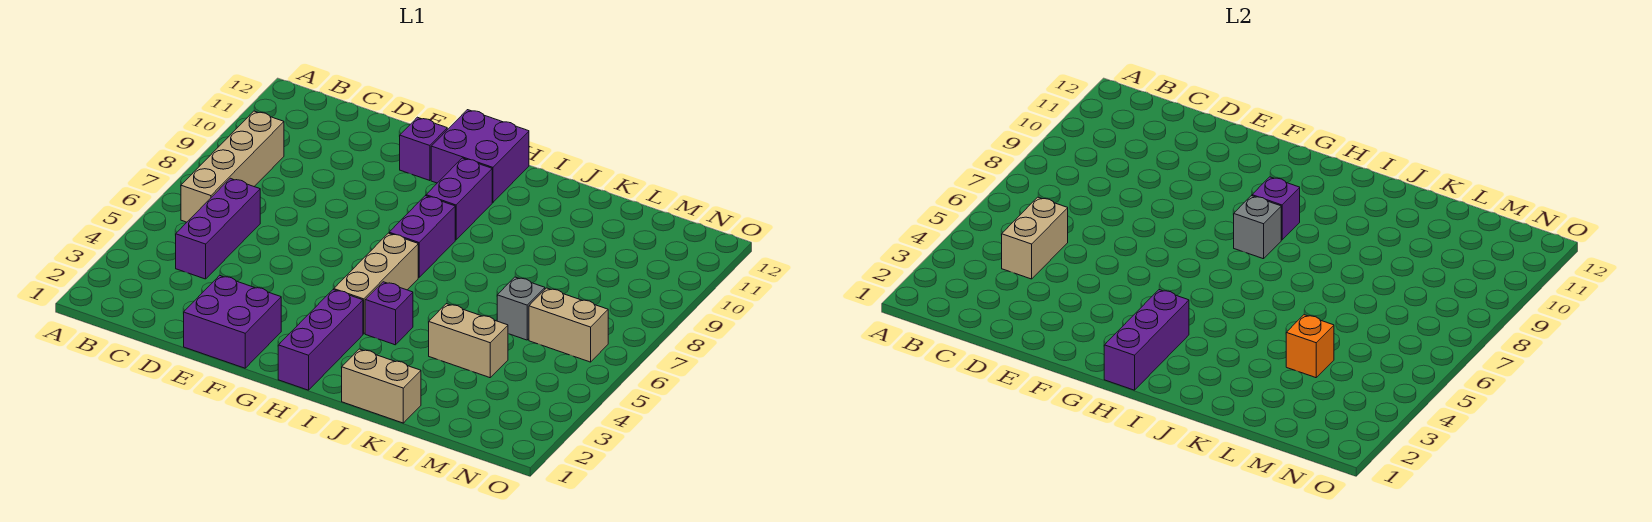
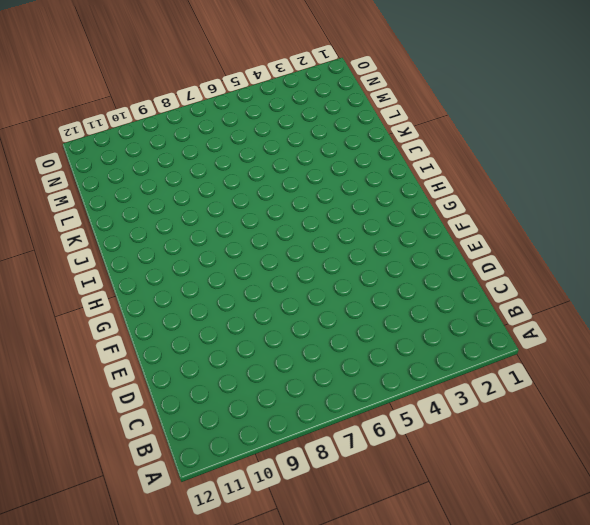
none -> tan 1x4 brick [181,111,284,222]
none -> purple 1x3 brick [176,178,260,279]
none -> purple 2x2 brick [184,275,281,368]

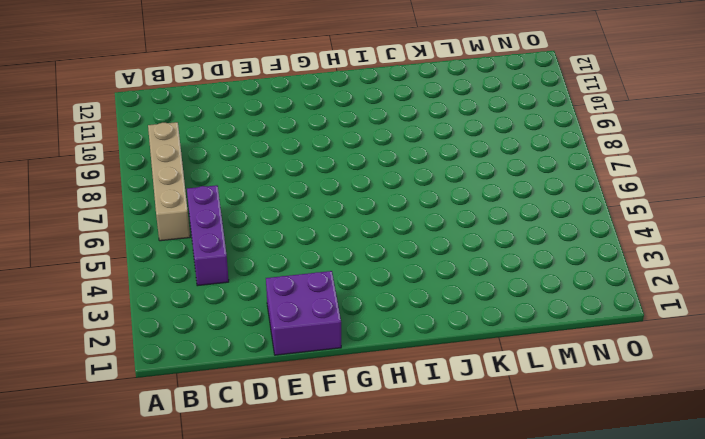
none -> purple 1x1 brick [400,117,447,181]
none -> purple 2x2 brick [431,110,529,202]
none -> purple 1x3 brick [278,289,363,390]

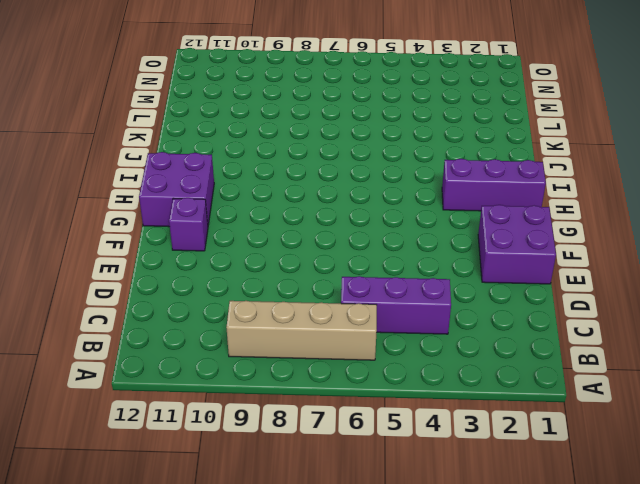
none -> tan 1x3 brick [334,233,418,334]
none -> purple 1x2 brick [389,196,455,277]
none -> purple 1x2 brick [426,158,492,240]

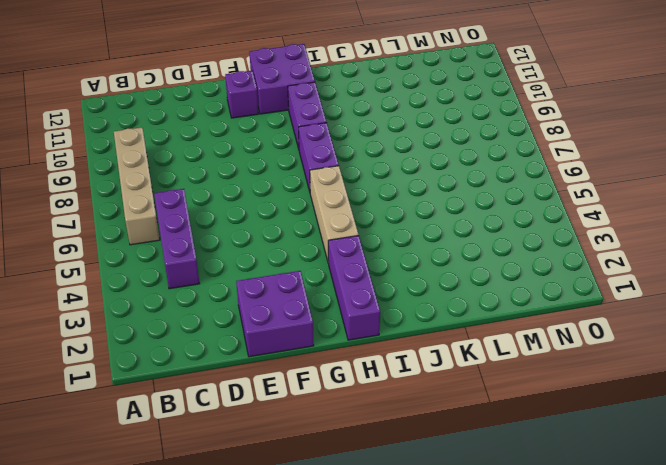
none -> purple 1x1 brick [365,282,413,345]
none -> tan 1x2 brick [342,349,421,423]
none -> tan 1x2 brick [429,304,508,378]

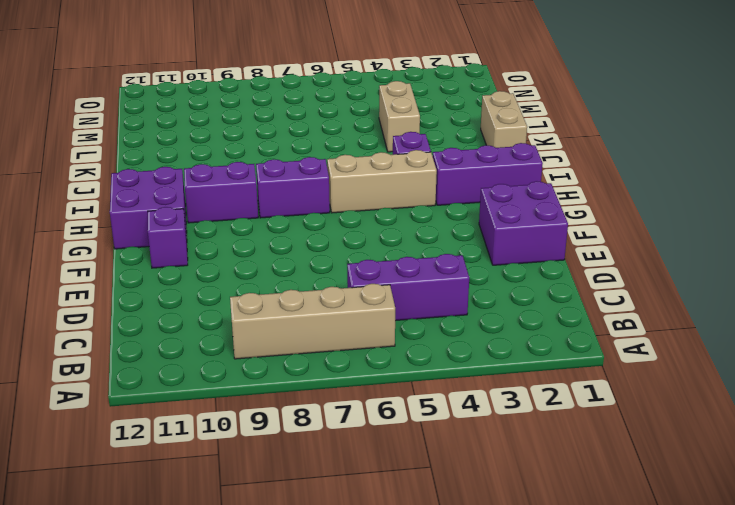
none -> grey 1x1 brick [497,277,545,340]
none -> tan 1x2 brick [529,288,608,362]
none -> tan 1x2 brick [1002,197,1068,279]

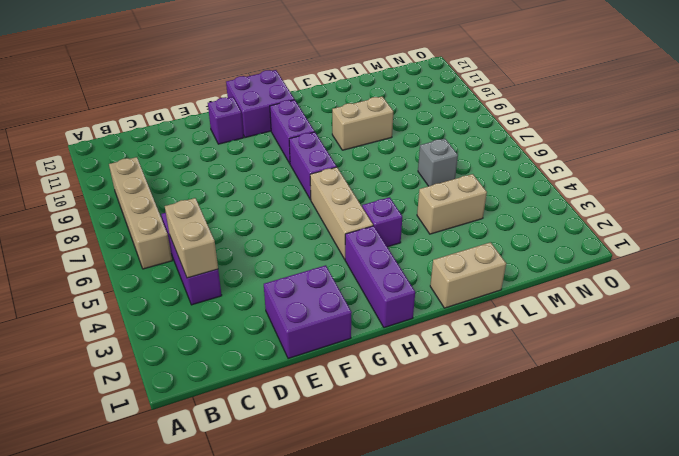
tan 1x2 brick [332,96,393,150] -> tan 1x2 brick moved to [529,288,608,362]
none -> purple 1x3 brick [1104,290,1189,390]
none -> grey 1x1 brick [1234,196,1281,259]
none -> purple 1x1 brick [1252,177,1300,240]

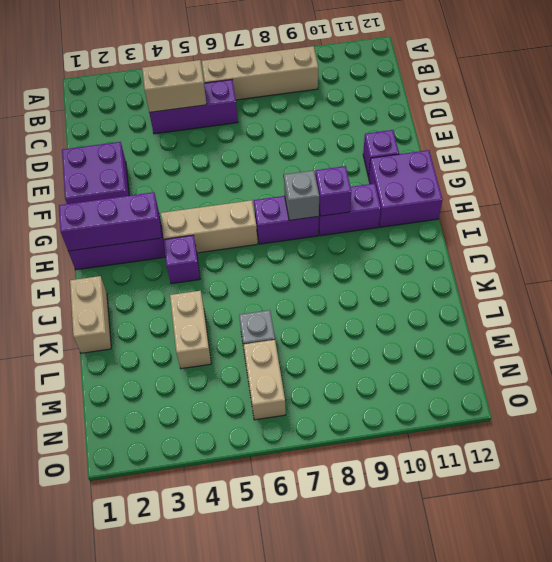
none -> orange 1x1 brick [1286,315,1334,378]

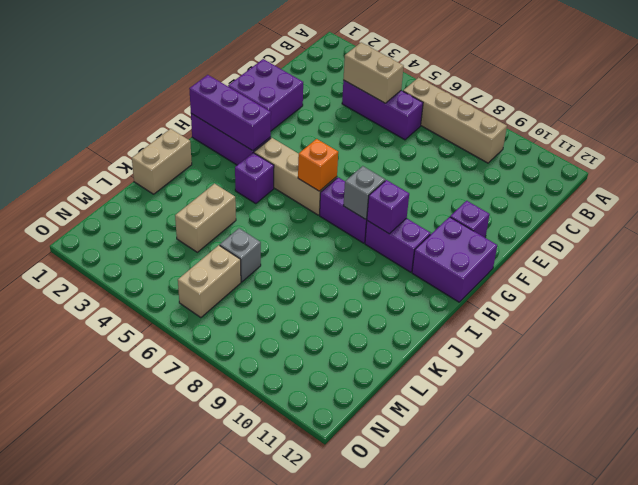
orange 1x1 brick [298,139,338,191] -> orange 1x1 brick moved to [1286,315,1334,378]

